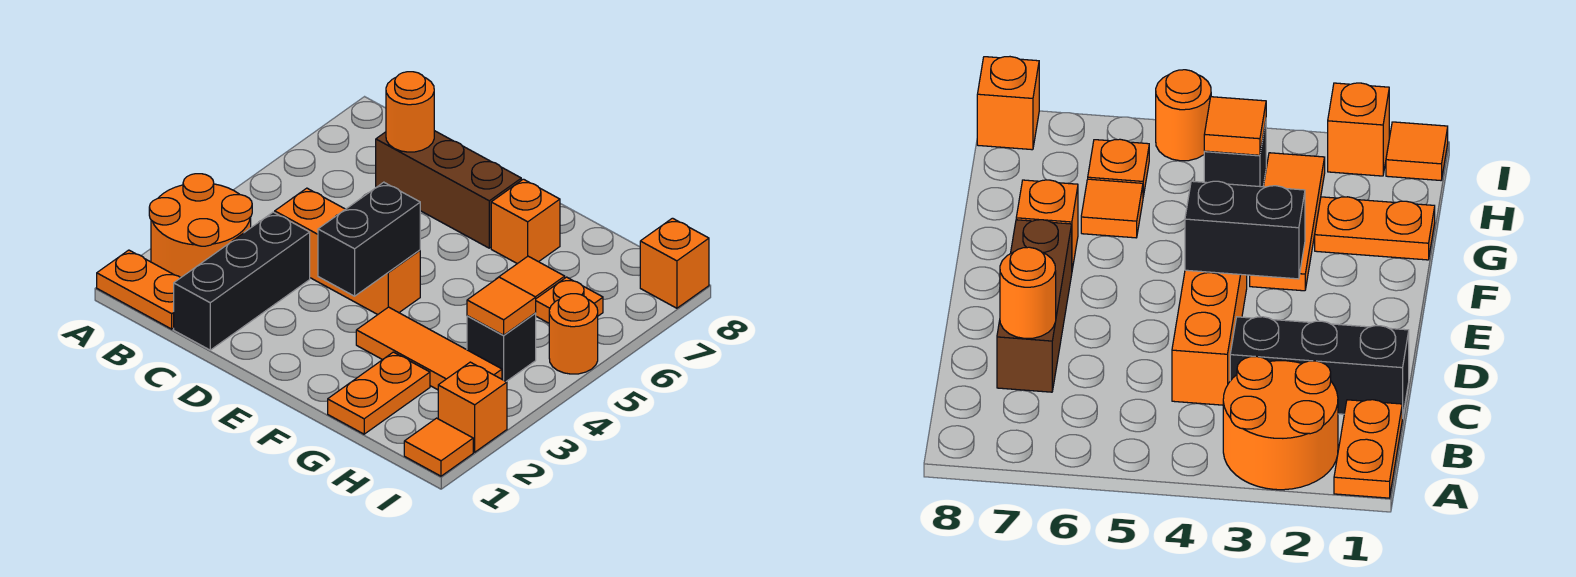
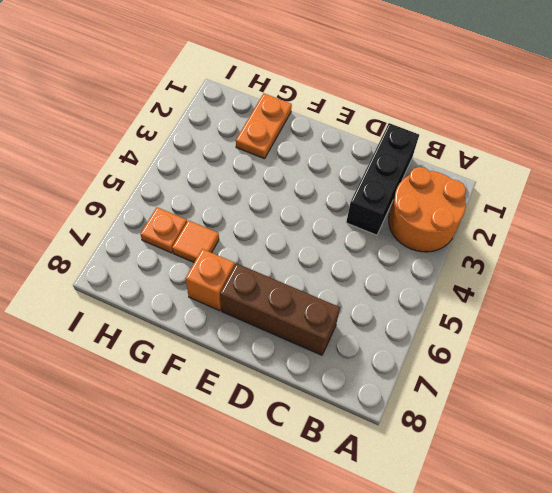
none -> orange 1x2 plate [97,250,181,329]
none -> orange 1x3 brick [275,188,420,315]
none -> orange 1x3 tile [356,307,502,390]

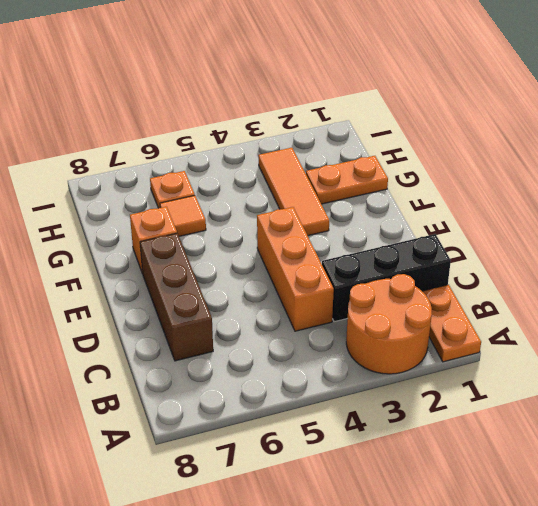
none -> black 1x1 brick [467,313,536,381]
none -> orange 1x1 tile [404,418,473,476]
none -> orange 1x1 brick [438,362,507,452]

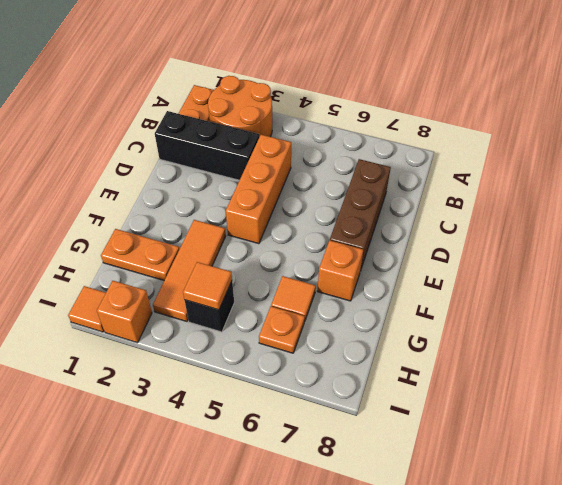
none -> orange 1x1 round brick [549,294,598,374]
none -> orange 1x1 brick [640,218,709,308]
none -> orange 1x1 round brick [386,72,434,152]

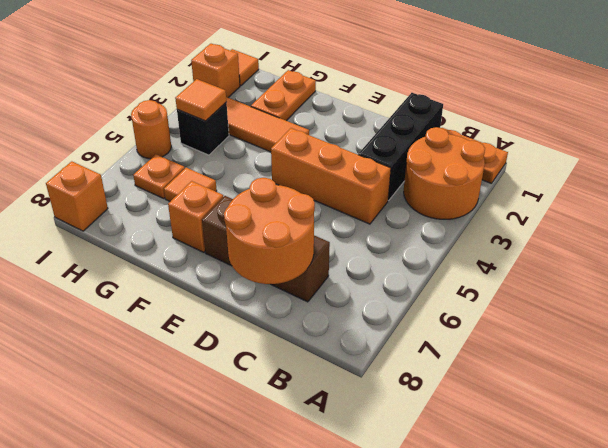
orange 2x2 round brick [224,178,315,284] -> orange 1x1 round brick [386,72,434,152]
none -> black 1x2 brick [318,182,420,296]

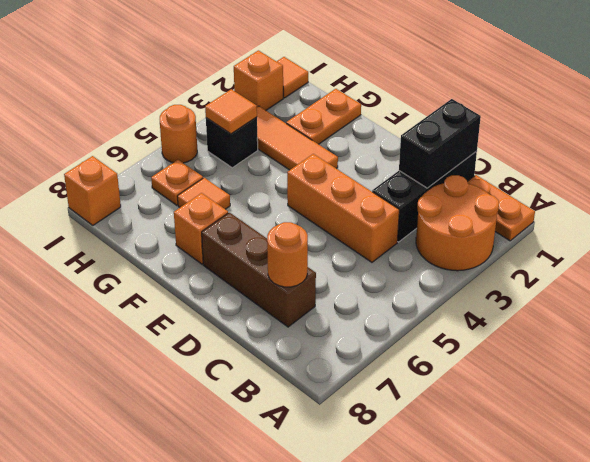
black 1x2 brick [399,99,481,188] -> black 1x2 brick moved to [318,182,420,296]

